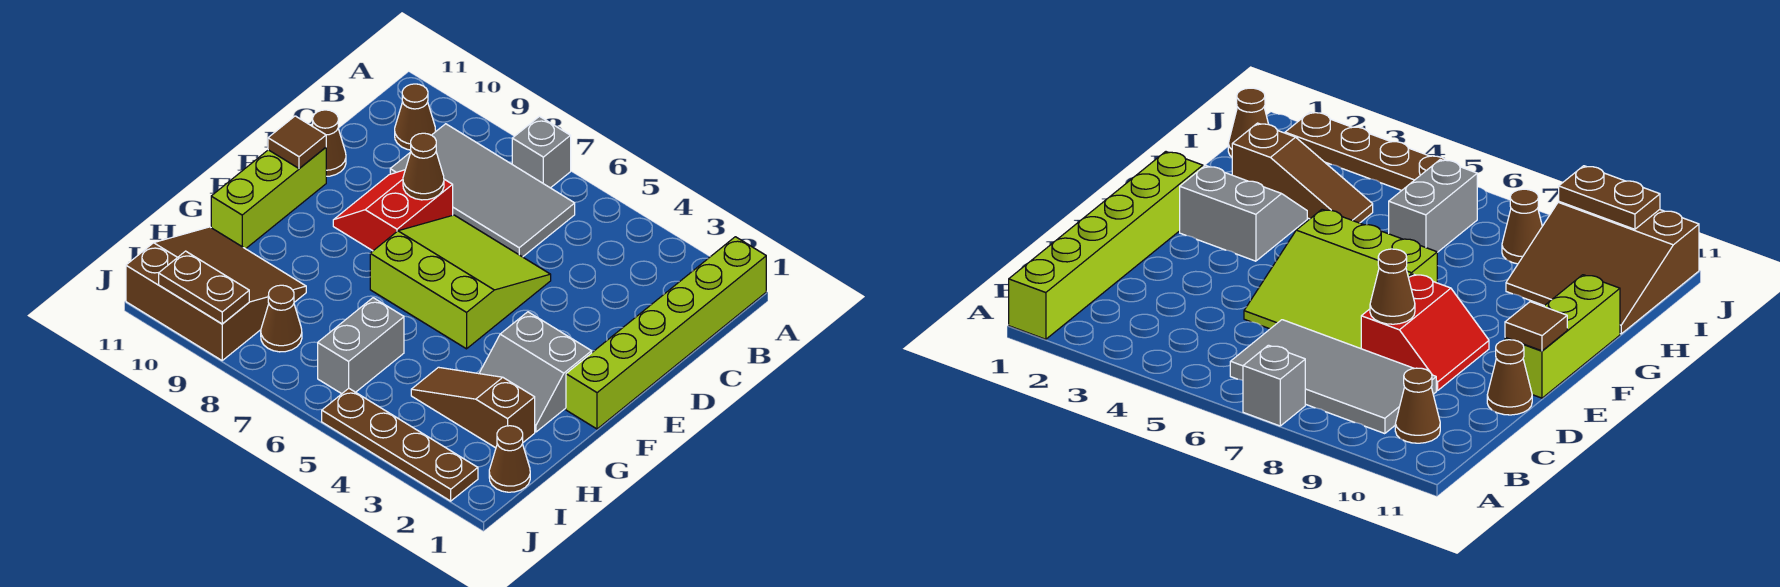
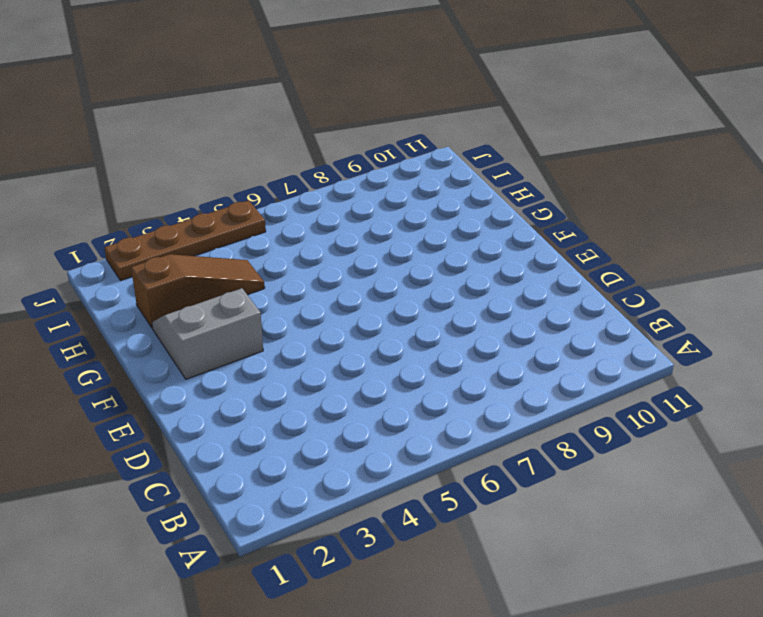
none -> lime 1x6 brick [566,237,766,429]
none -> grey 1x1 brick [512,116,571,188]
none -> grey 2x4 tile [390,124,575,257]

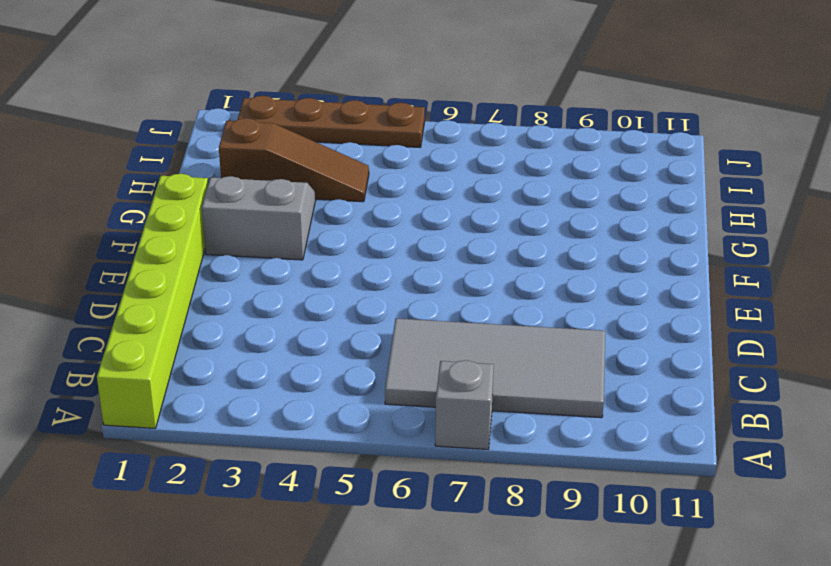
none -> brown 1x1 cone [395,84,436,150]
none -> lime 3x3 slope [370,215,551,349]
none -> red 2x2 slope [333,170,453,251]

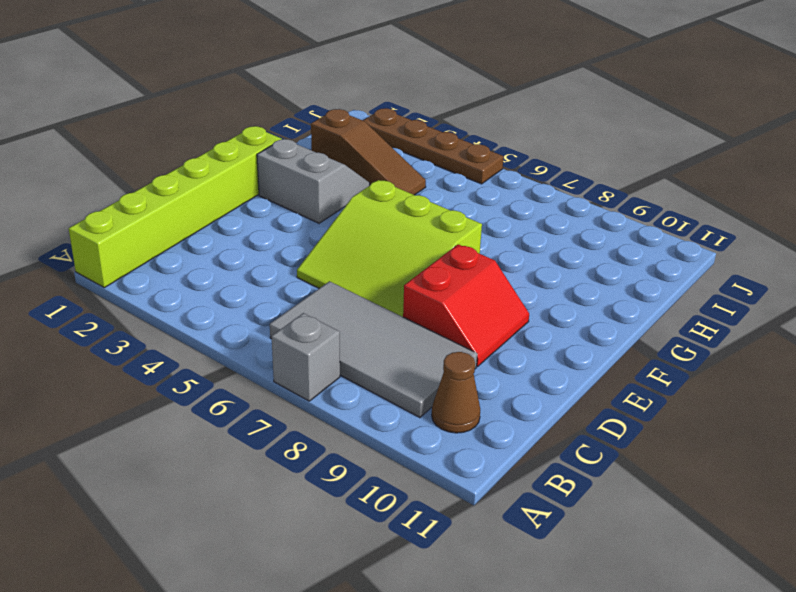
none -> brown 1x1 cone [313,110,346,176]
none -> lime 1x3 brick [211,147,326,249]
none -> grey 1x2 brick [318,298,404,394]

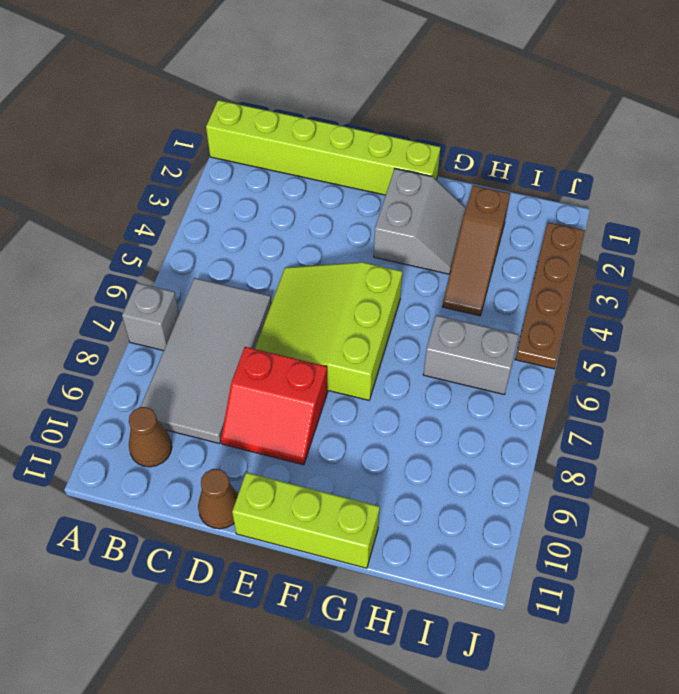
none -> brown 3x3 slope [126,227,306,360]
none -> brown 1x1 cone [489,426,530,492]
none -> brown 1x1 cone [261,285,302,352]

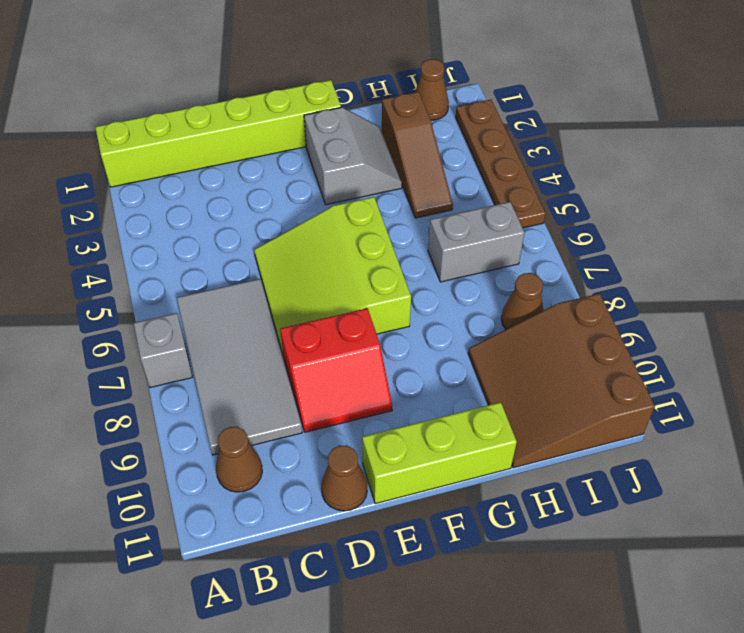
none -> brown 1x1 cone [403,133,444,200]
none -> brown 1x1 tile [268,116,326,169]
none -> brown 1x2 plate [159,251,249,324]

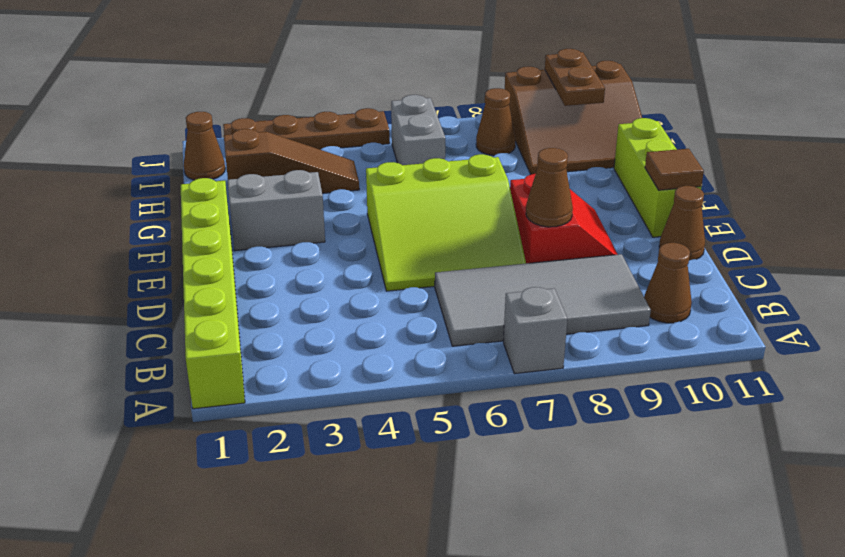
brown 1x2 plate [545,49,605,106] -> brown 1x2 plate turned to [159,251,249,324]

